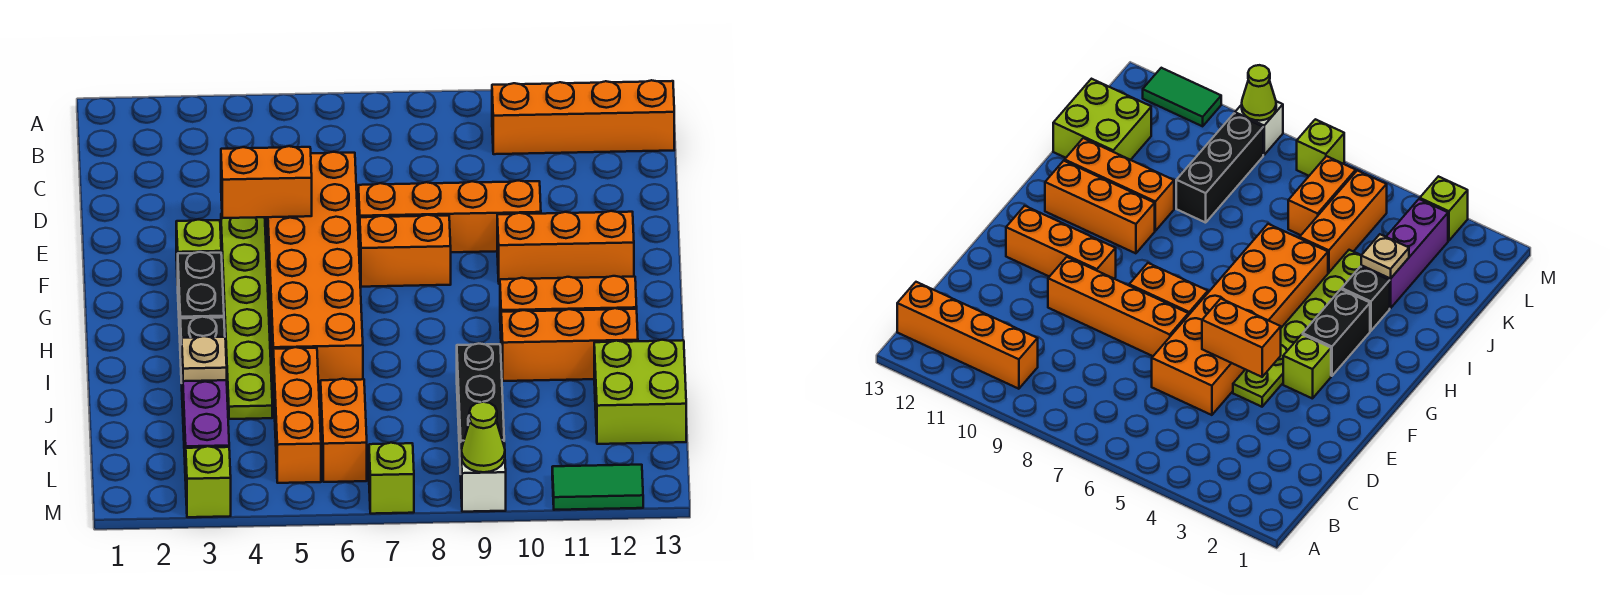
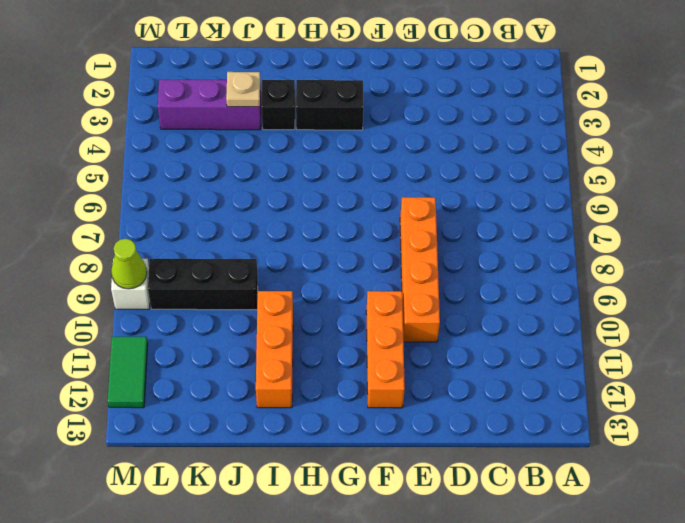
none -> orange 1x4 brick [492,80,674,154]
none -> orange 2x6 brick [266,152,363,385]
none -> lime 1x6 plate [221,214,272,419]

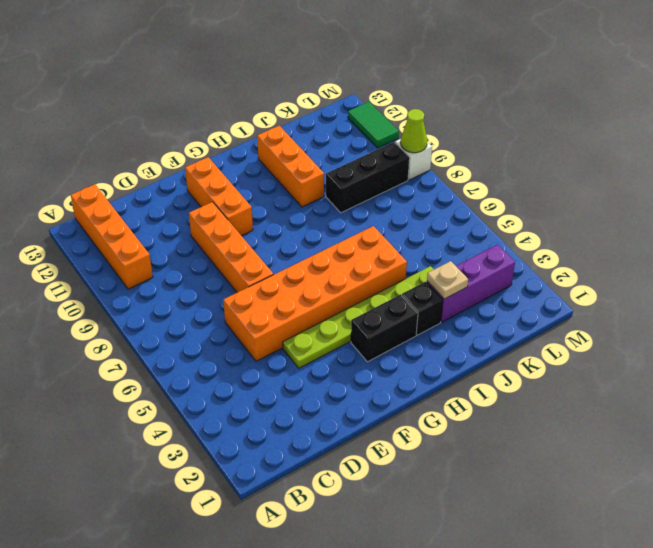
none -> lime 1x1 brick [176,220,221,285]
none -> orange 1x2 brick [360,215,451,287]
none -> orange 1x3 brick [500,276,637,331]

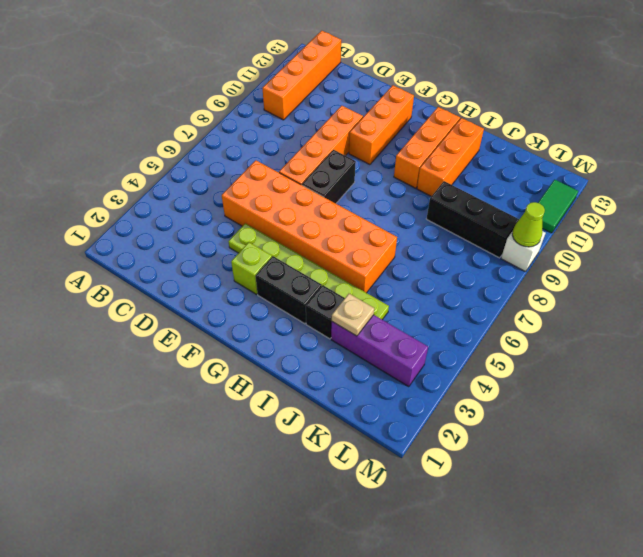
black 1x2 brick [302,150,356,203] -> orange 1x2 brick [360,215,451,287]
none -> orange 1x3 brick [273,347,321,483]
none -> lime 2x2 brick [594,340,686,444]
none -> orange 1x2 brick [321,379,367,482]

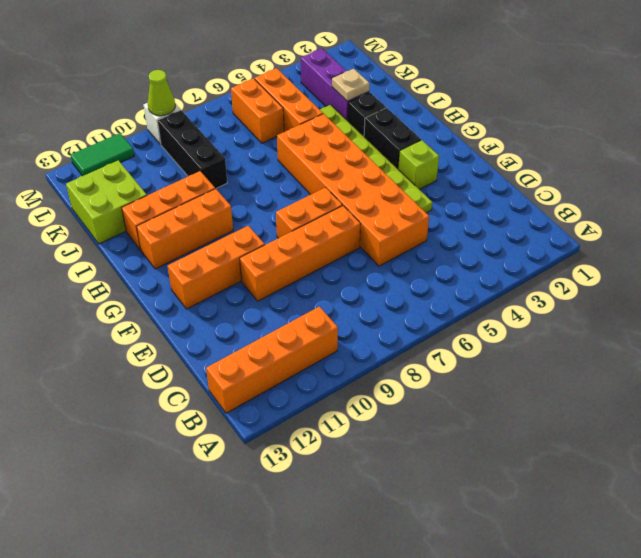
none -> lime 1x1 brick [186,446,231,517]
none -> lime 1x1 brick [369,443,414,514]
none -> orange 1x2 brick [221,146,312,218]

